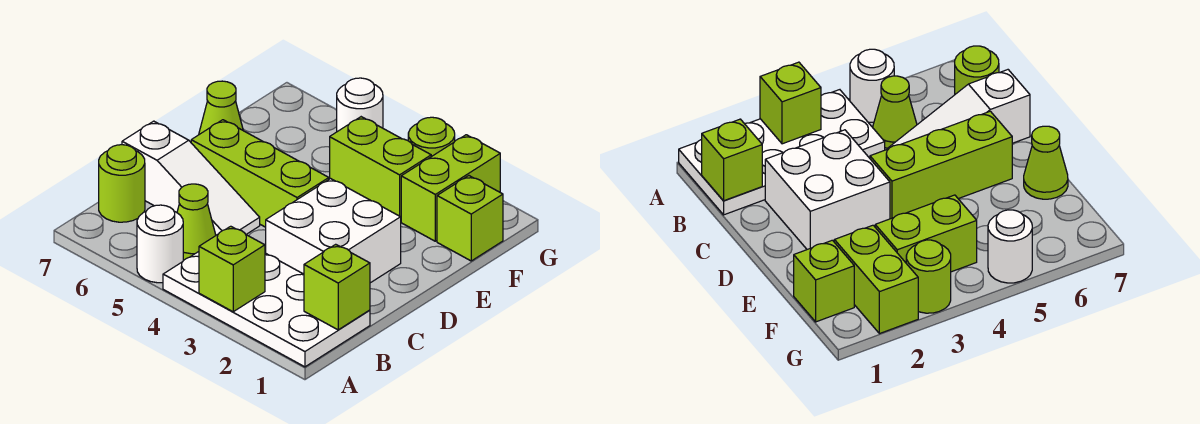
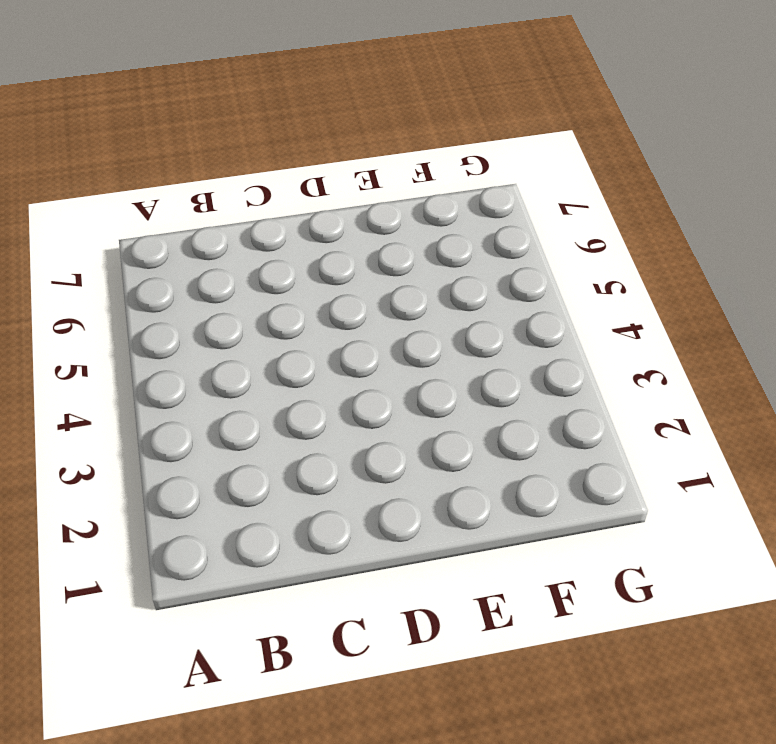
none -> white 2x4 plate [163,252,370,367]
none -> white 1x1 round brick [137,205,183,283]
none -> lime 1x1 cone [177,184,216,260]

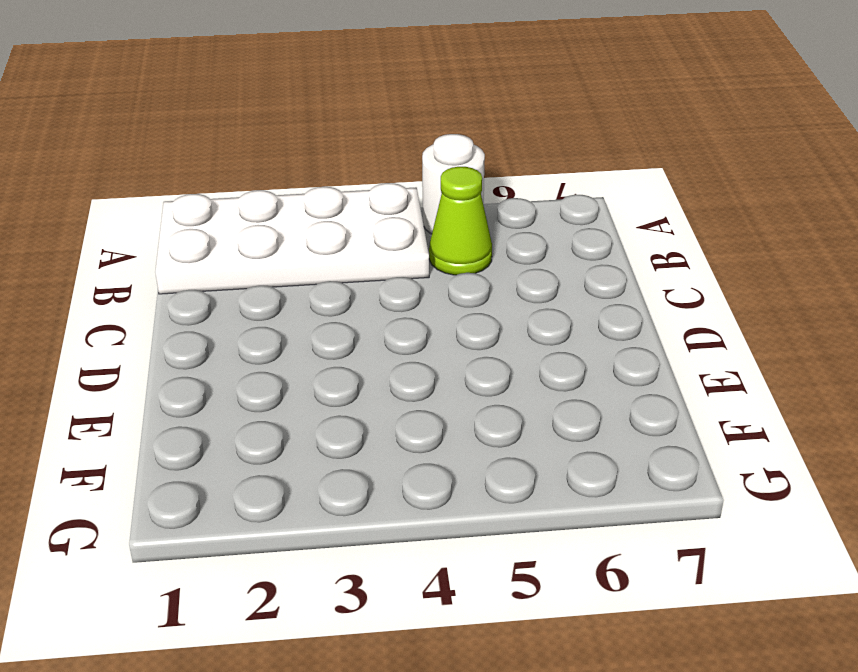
none -> lime 1x1 round brick [99,145,145,222]
none -> white 2x2 brick [266,179,401,283]
none -> white 1x3 slope [122,121,260,235]

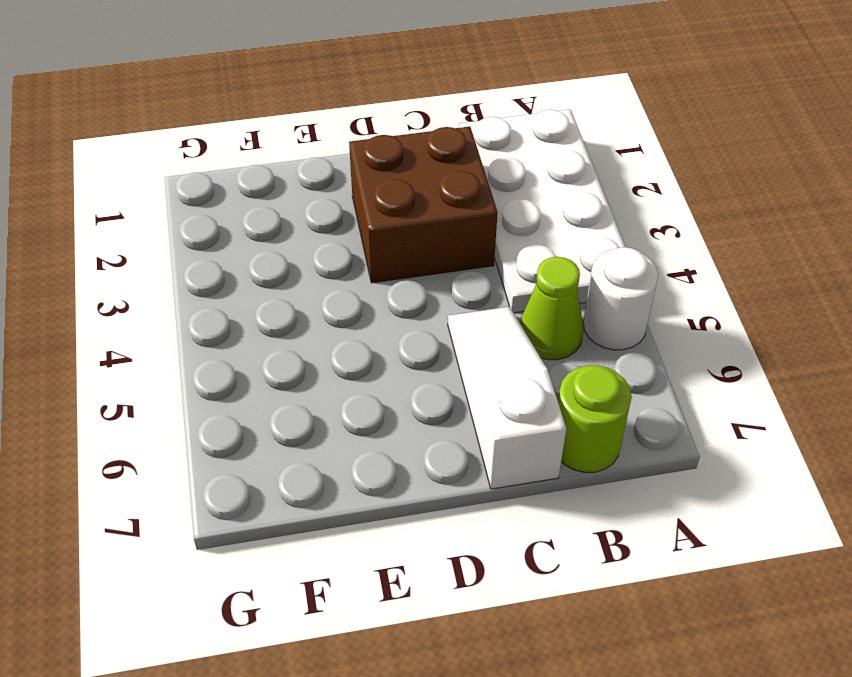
brown 2x2 brick [349,126,498,283] -> white 2x2 brick [266,179,401,283]
none -> lime 1x3 brick [191,120,329,227]
none -> lime 1x1 cone [199,81,243,134]
none -> lime 1x1 brick [437,176,503,261]

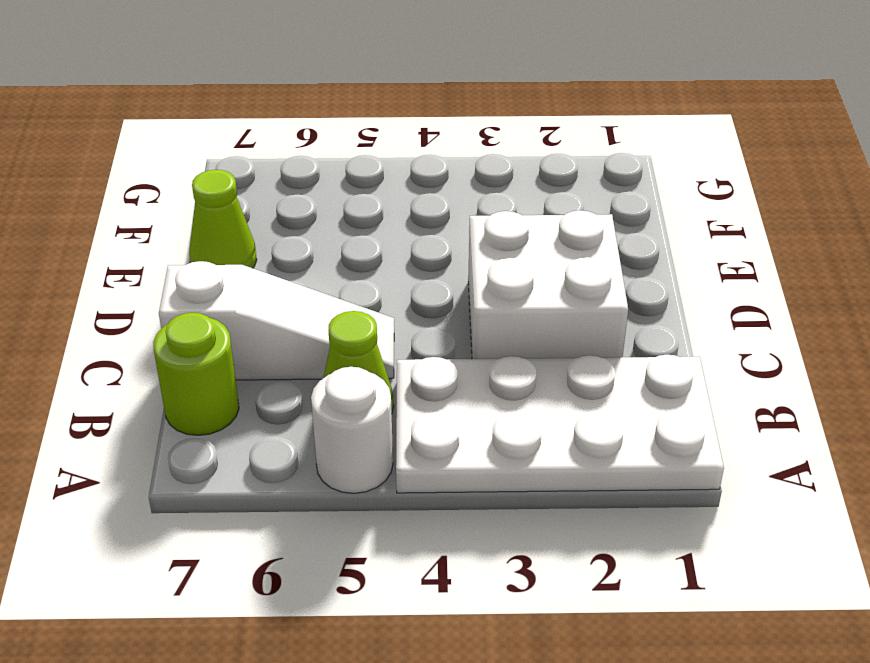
none -> lime 1x3 brick [191,120,329,227]
none -> lime 1x1 brick [437,176,503,261]
none -> lime 1x2 brick [401,135,500,241]

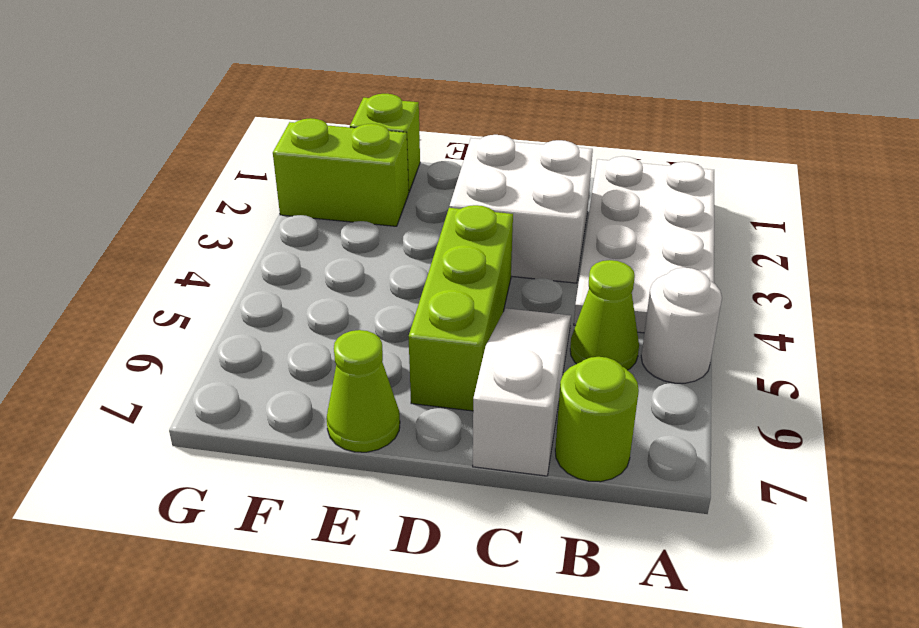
none -> lime 1x2 brick [330,117,431,217]
none -> lime 1x1 round brick [408,117,455,157]
none -> white 1x1 round brick [337,78,383,132]

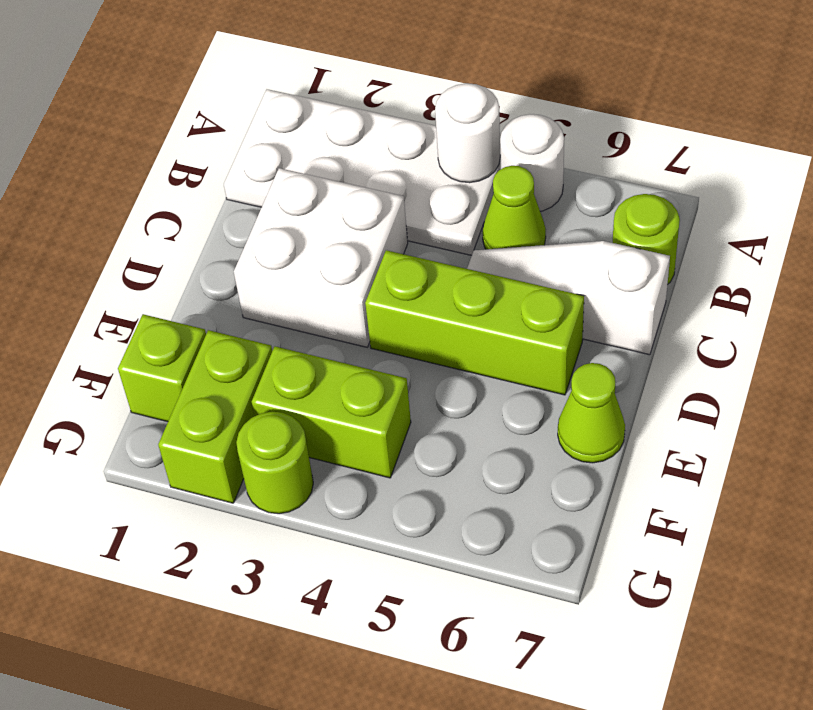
white 1x1 round brick [435,83,500,183] -> white 1x1 round brick moved to [337,78,383,132]
none -> lime 1x1 brick [199,226,265,312]
none -> lime 1x1 brick [304,244,370,330]

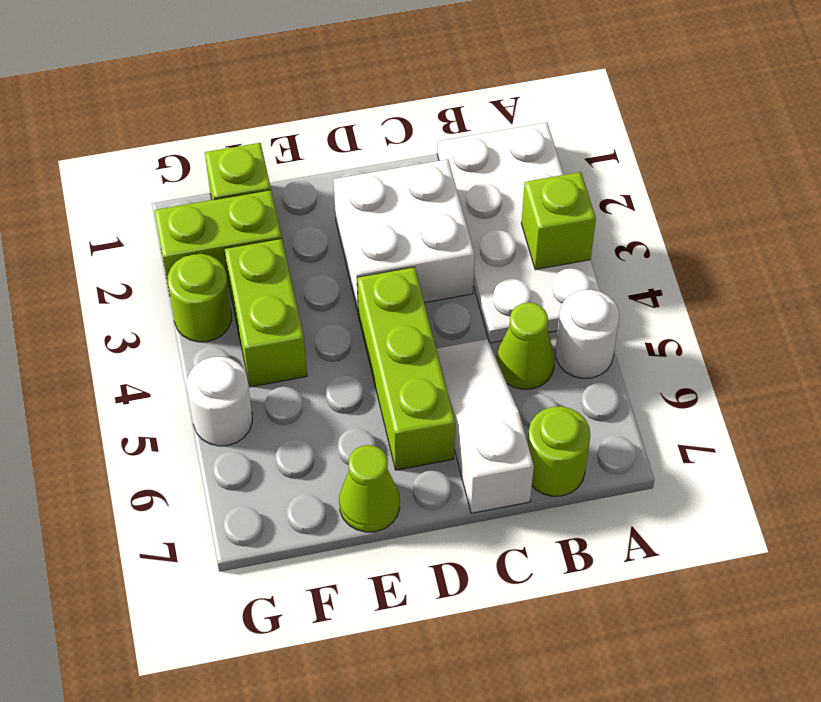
none -> lime 1x1 brick [304,244,370,330]

